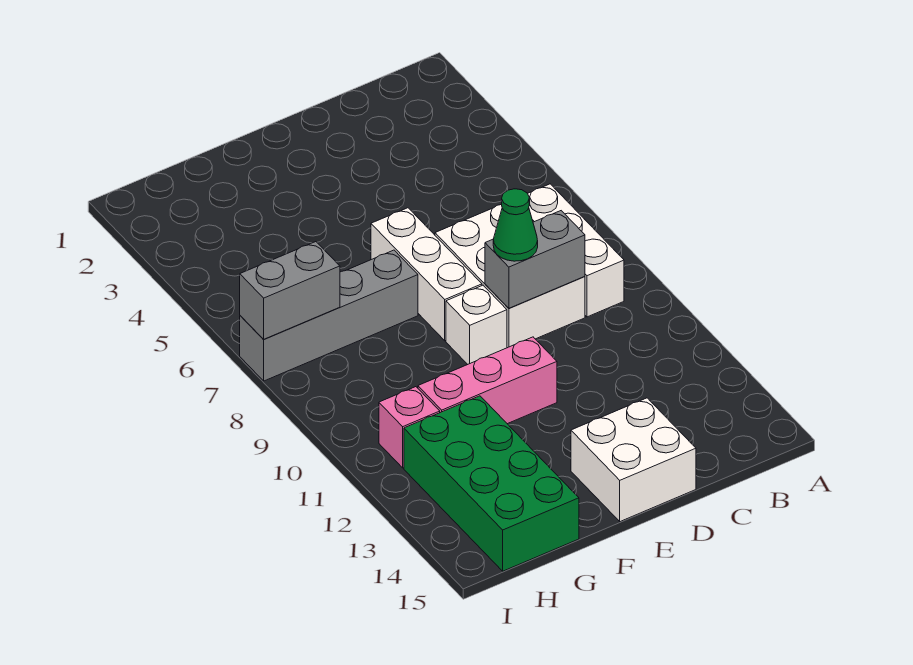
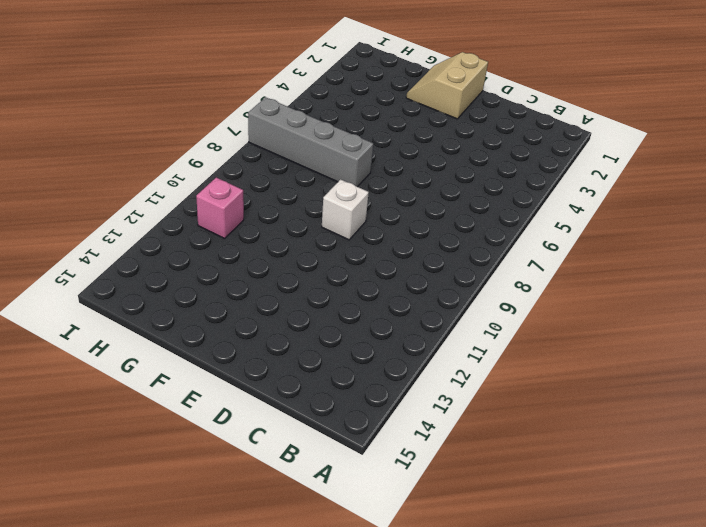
tan 2x2 slope [406,52,488,119] -> none
none -> white 1x3 brick [528,184,624,317]
none -> white 2x3 brick [435,204,585,348]
none -> white 2x2 brick [571,398,696,522]

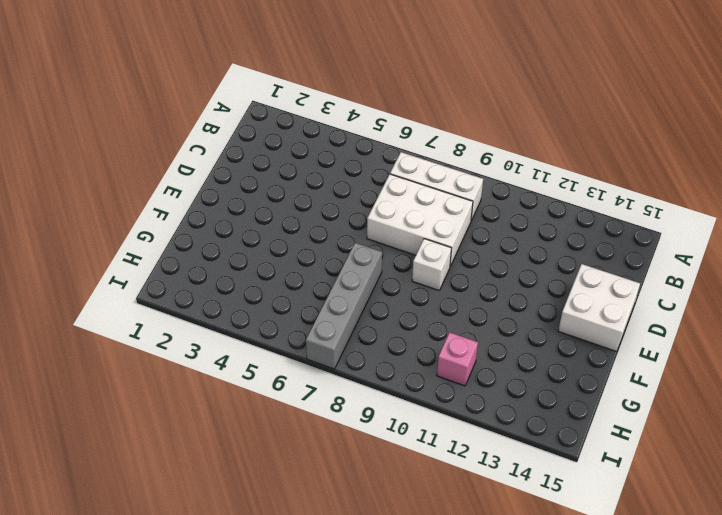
none -> white 1x3 brick [371,208,482,341]
none -> pink 1x3 brick [418,337,557,424]
none -> green 2x4 brick [404,396,579,571]

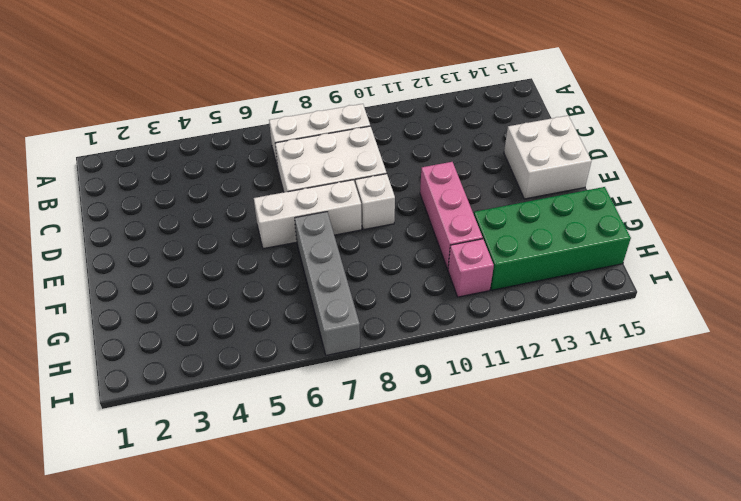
none -> grey 1x2 brick [485,211,585,308]
none -> grey 1x2 brick [240,242,340,339]
none -> green 1x1 cone [493,189,538,261]

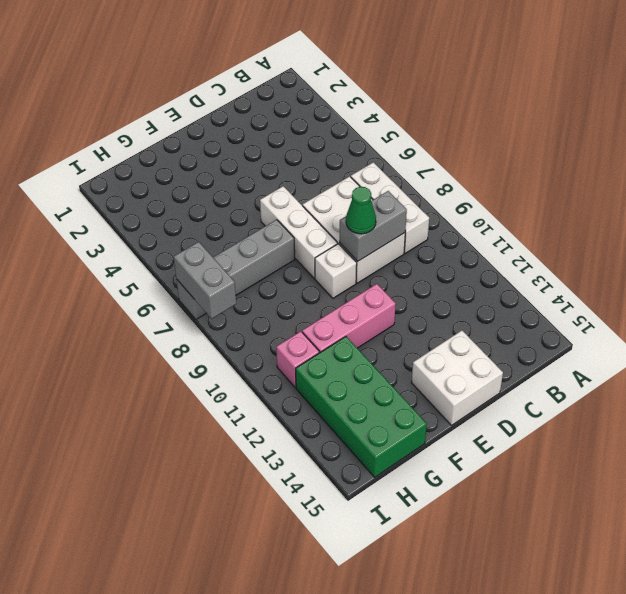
grey 1x2 brick [174,242,236,319] -> grey 1x2 brick turned to [240,242,340,339]

